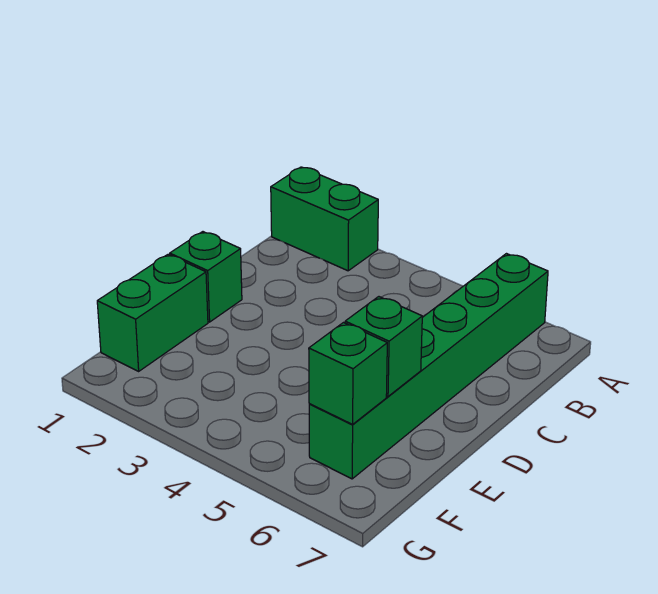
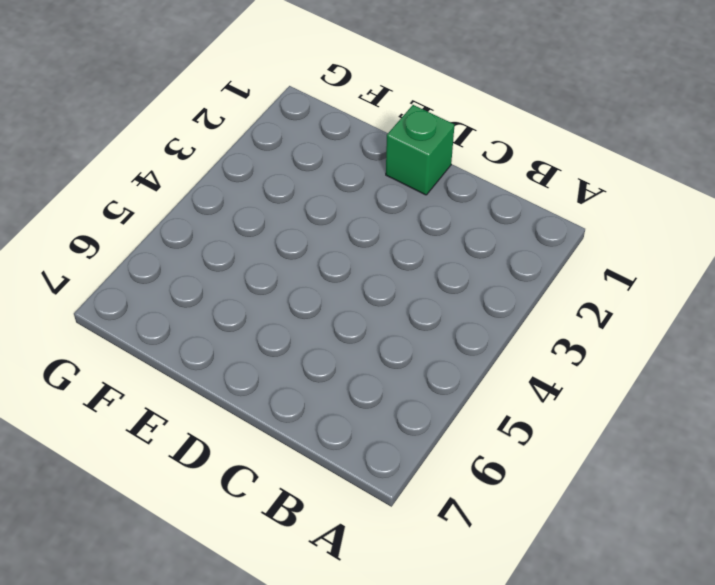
none -> green 1x2 brick [271,167,378,271]
none -> green 1x6 brick [309,254,548,479]

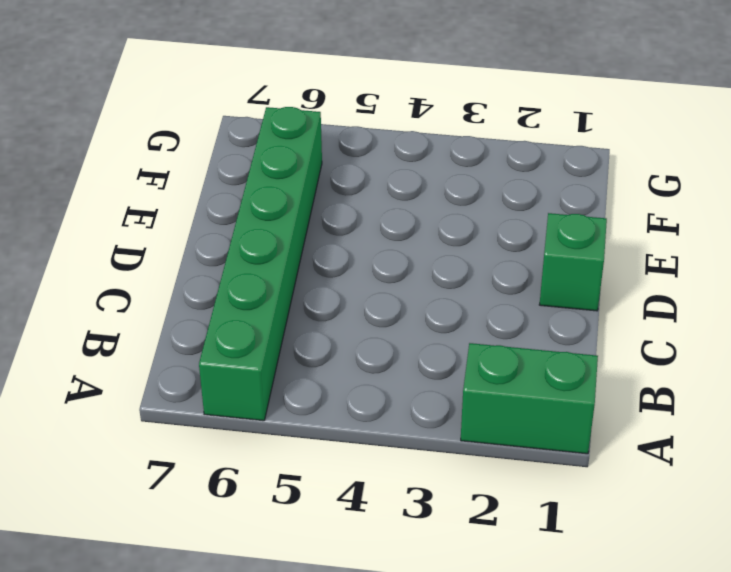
none -> green 1x2 brick [97,254,208,371]
none -> green 1x1 brick [345,297,422,396]

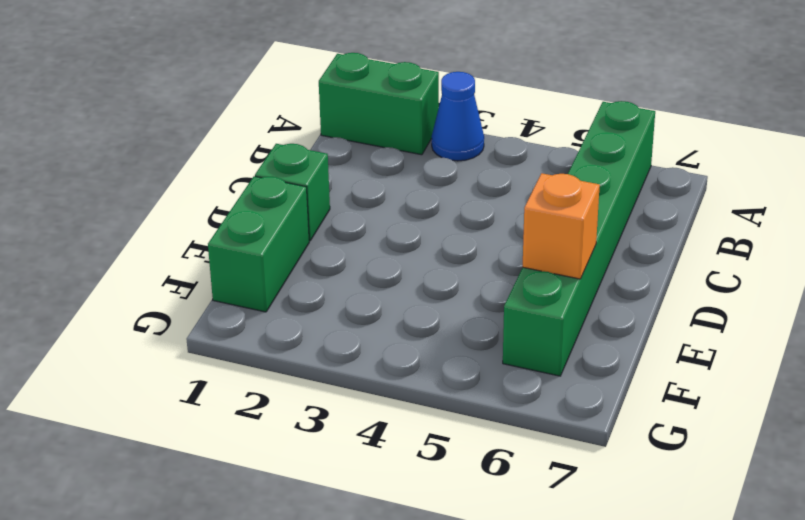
blue 1x1 cone [432,72,484,161] -> none
orange 1x1 brick [523,173,600,279] -> green 1x1 brick [345,297,422,396]
none -> green 1x1 brick [309,323,387,424]

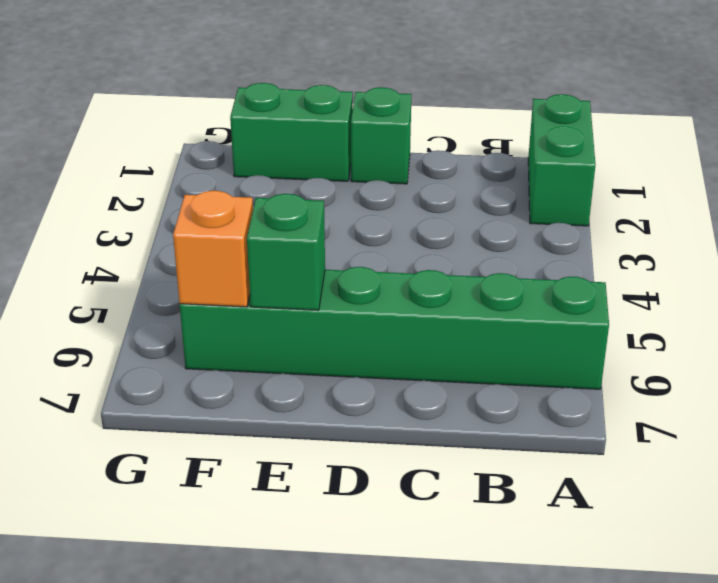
orange 1x1 brick [173,191,253,307] -> green 1x1 brick [309,323,387,424]

